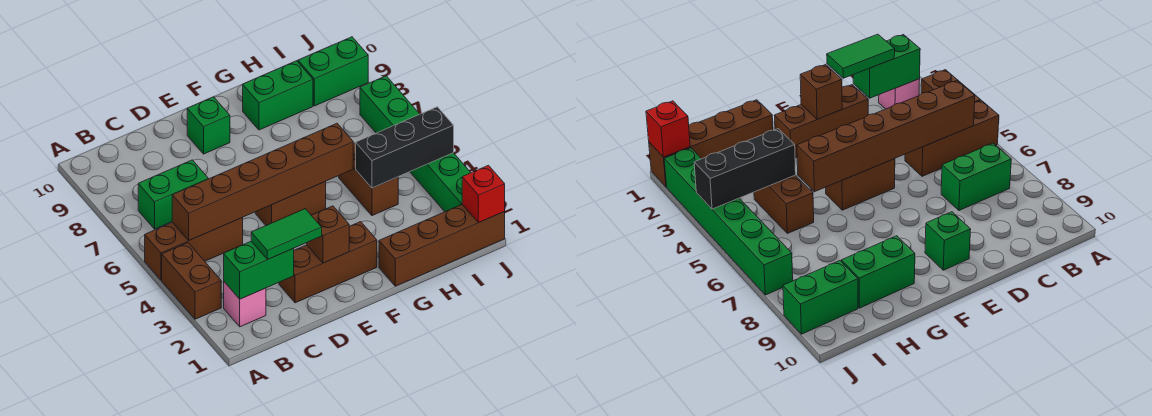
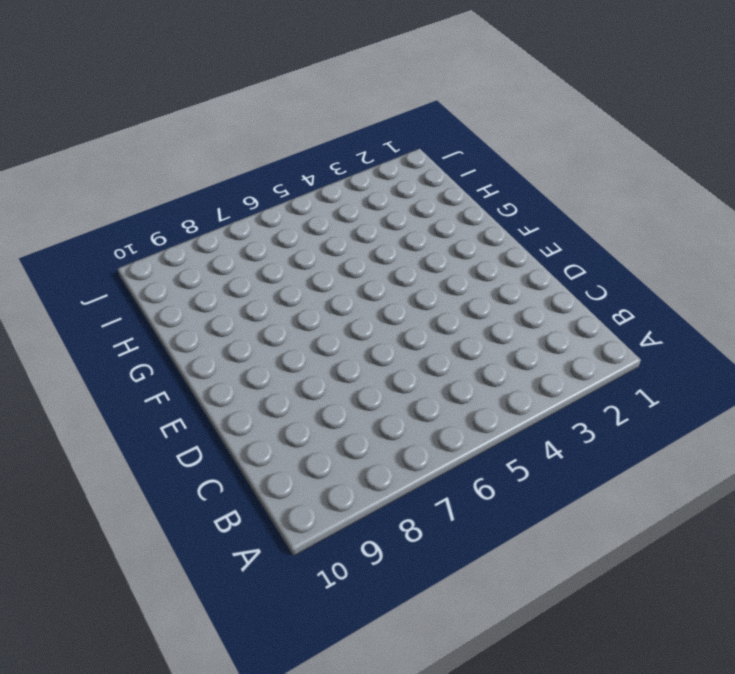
none -> brown 1x2 brick [162,243,221,319]
none -> brown 1x3 brick [145,218,243,280]
none -> pink 1x1 brick [224,282,266,327]

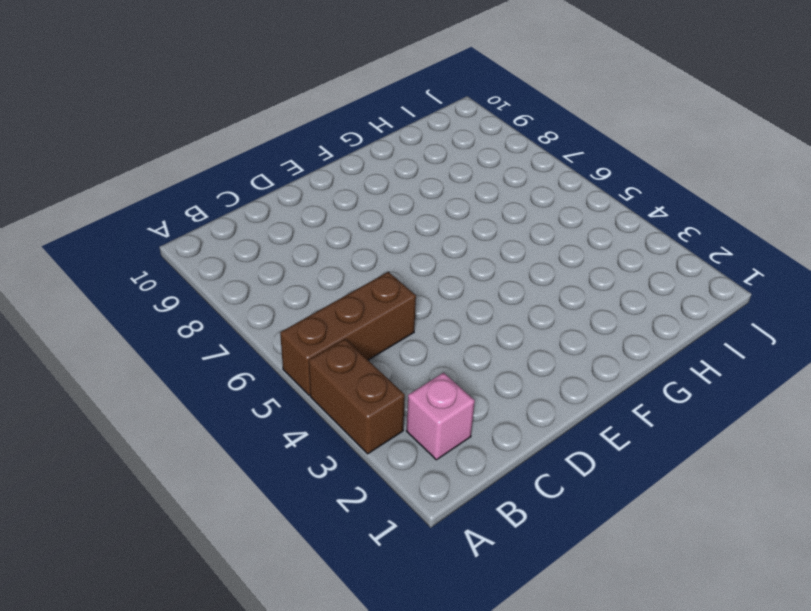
none -> green 1x2 brick [138,160,208,229]
none -> brown 1x3 brick [279,222,377,303]
none -> brown 1x2 brick [255,182,326,225]

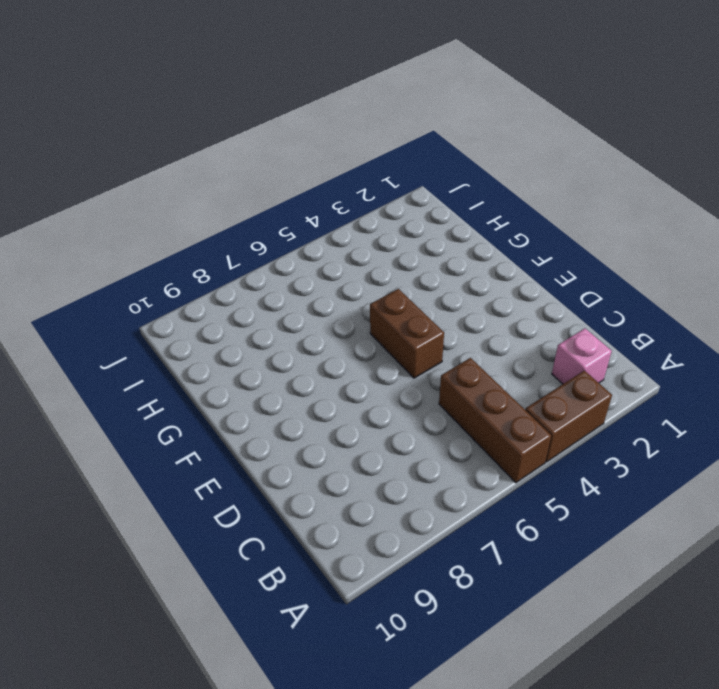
none -> green 1x2 brick [138,160,208,229]
none -> brown 1x3 brick [279,222,377,303]
none -> green 1x1 brick [187,97,230,154]

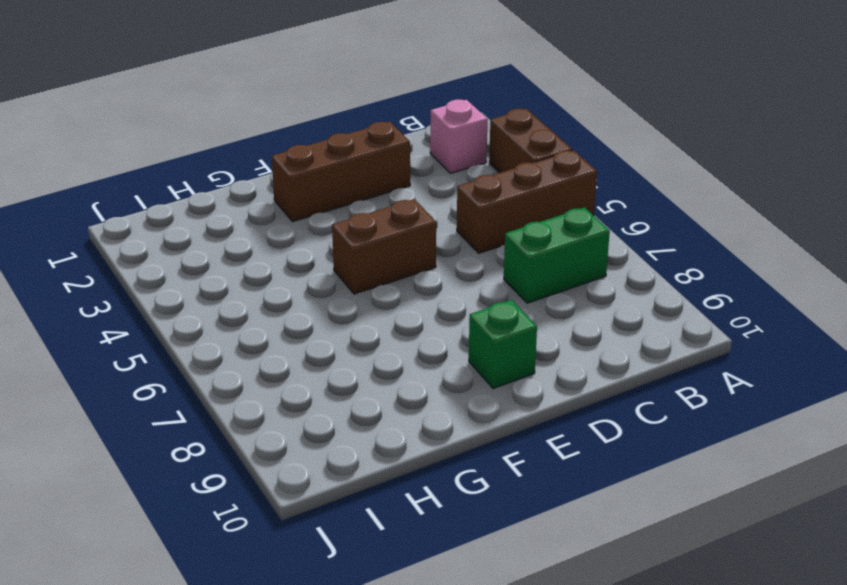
none -> brown 1x4 brick [379,204,505,286]
none -> green 1x2 brick [243,61,313,130]
none -> brown 1x2 brick [339,143,398,216]

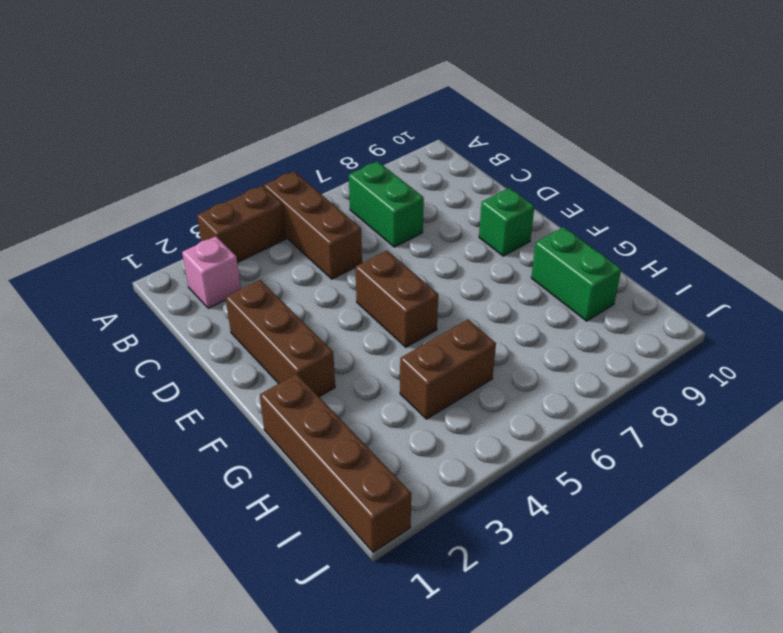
none -> green 1x2 brick [298,37,368,106]
none -> green 1x6 brick [360,76,471,212]
none -> green 1x2 brick [224,241,294,299]

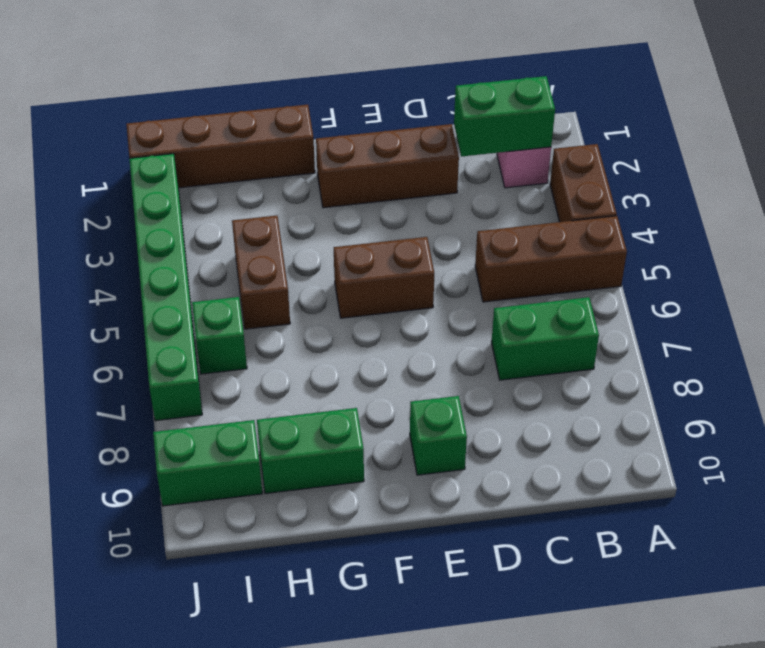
green 1x1 brick [192,297,247,374] -> none
none -> brown 1x6 brick [172,123,353,240]
none -> brown 1x1 brick [307,206,349,263]
none -> black 1x3 brick [356,107,454,188]

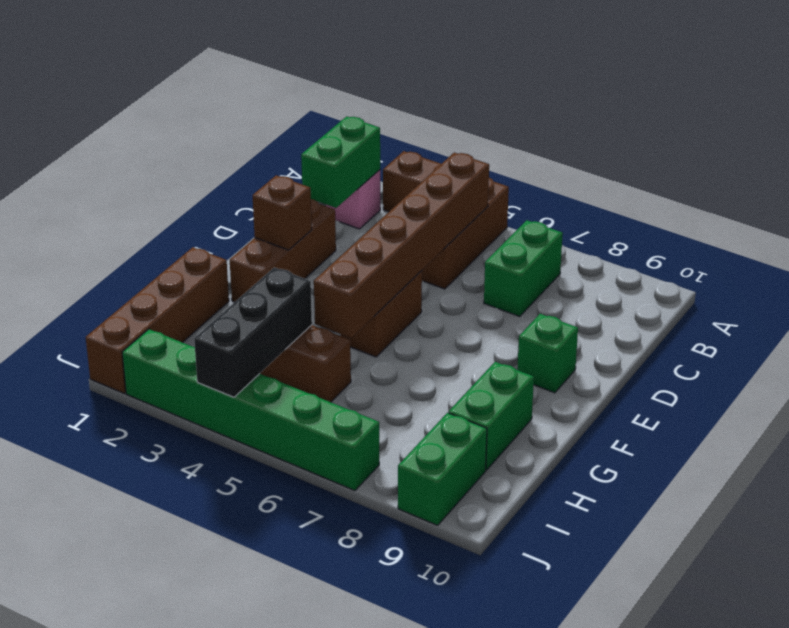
none -> red 1x1 brick [462,165,505,222]
none -> green 1x2 tile [251,209,322,259]

